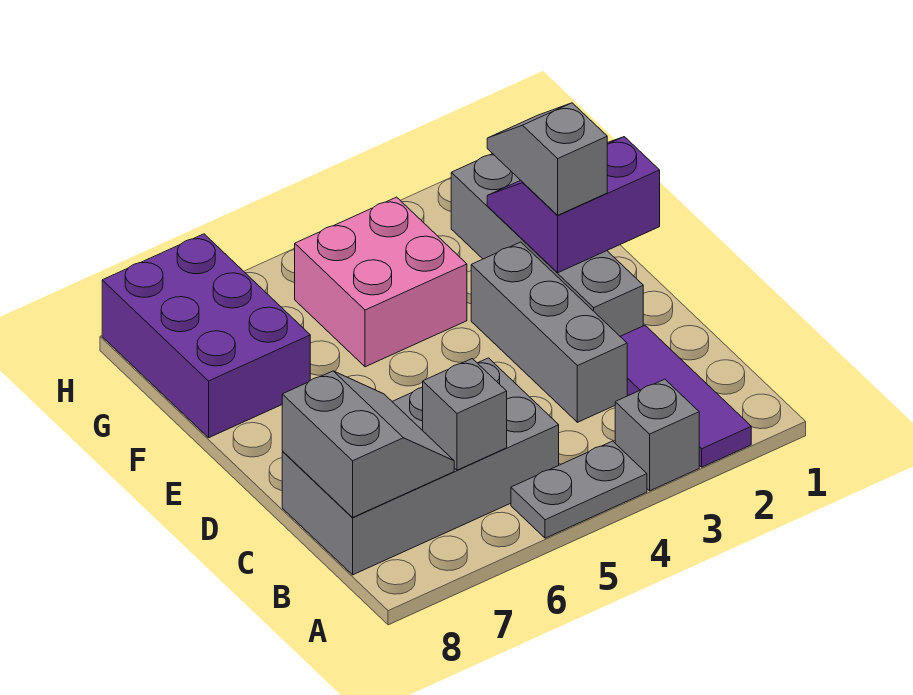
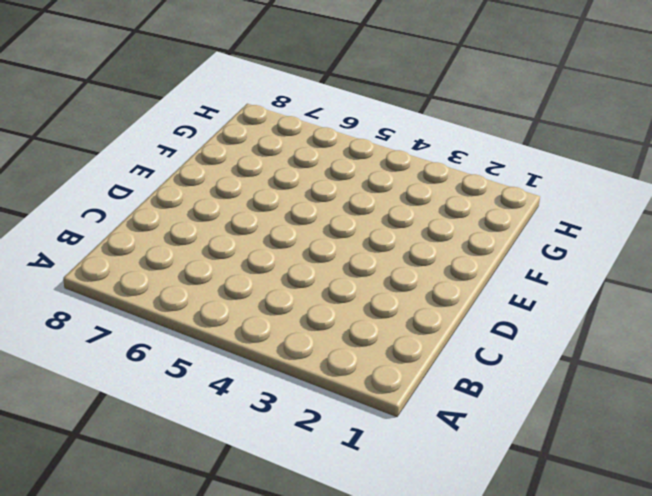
none -> purple 1x3 tile [620,325,751,467]
none -> grey 1x1 brick [615,379,699,491]
none -> grey 1x2 plate [511,441,647,538]

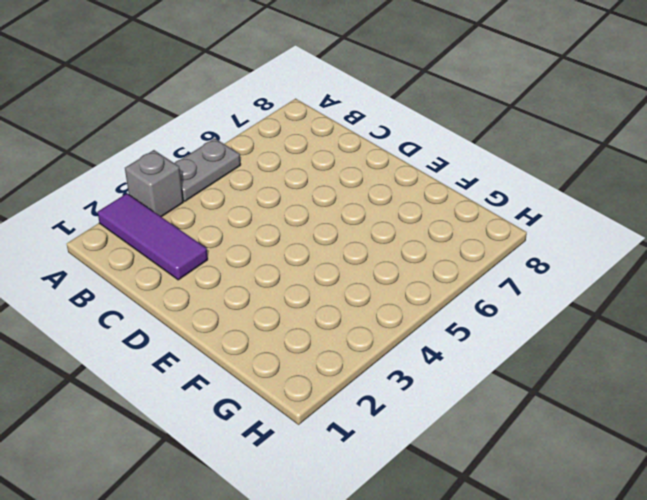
none -> grey 2x4 brick [282,358,559,575]
none -> grey 1x3 brick [471,242,627,422]
none -> grey 1x4 brick [451,154,643,336]

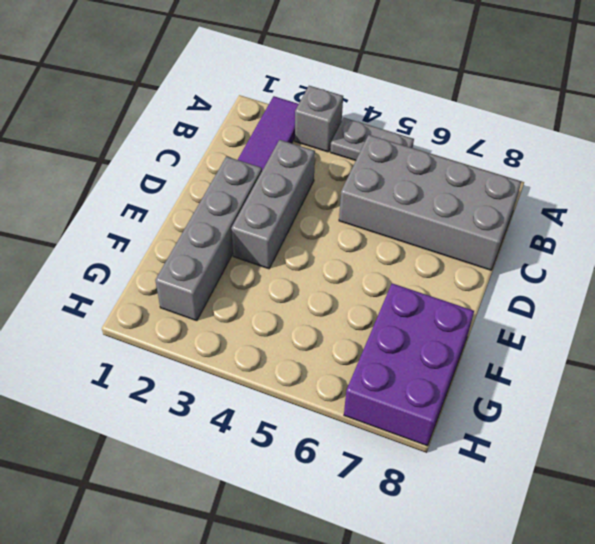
none -> pink 2x2 brick [295,197,467,367]
none -> grey 1x1 brick [423,359,507,470]
none -> grey 2x2 slope [282,371,454,517]

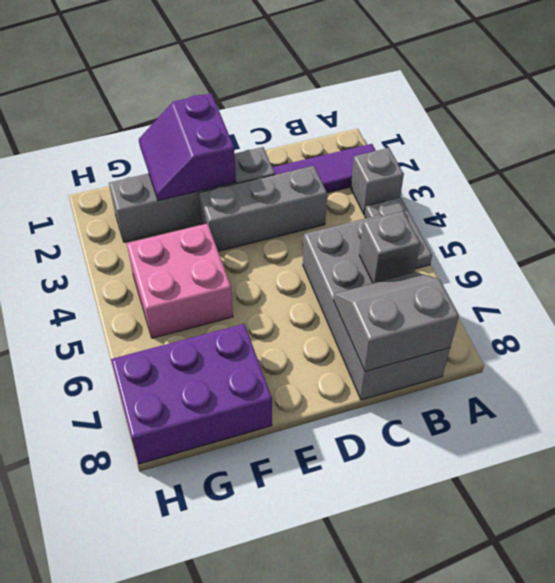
none -> grey 1x2 slope [487,103,607,215]

